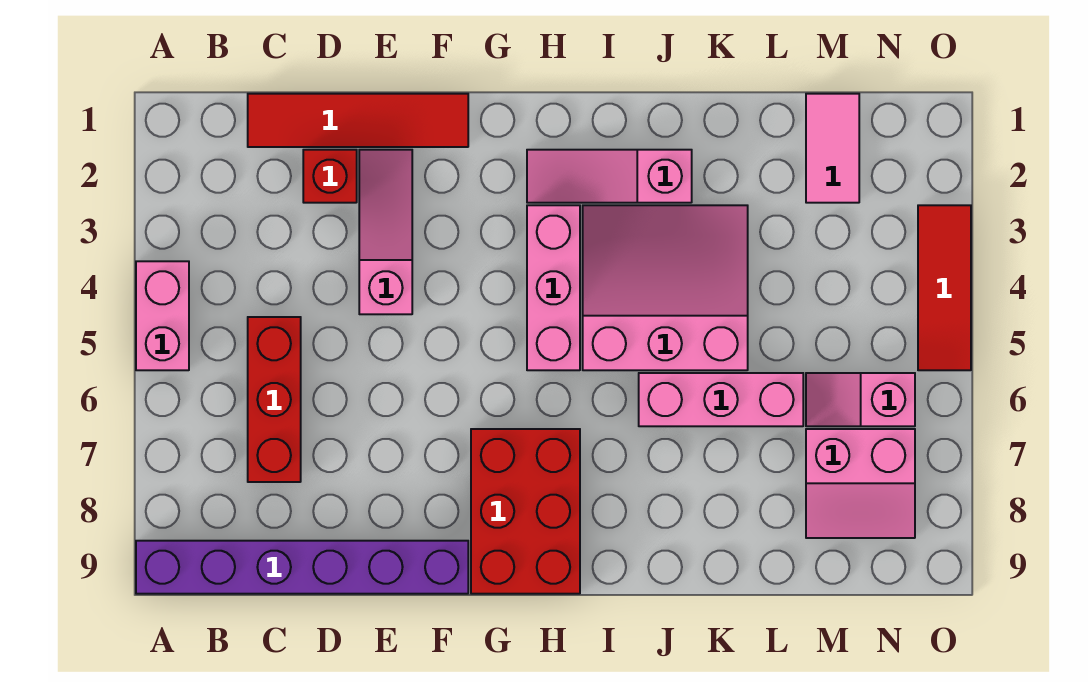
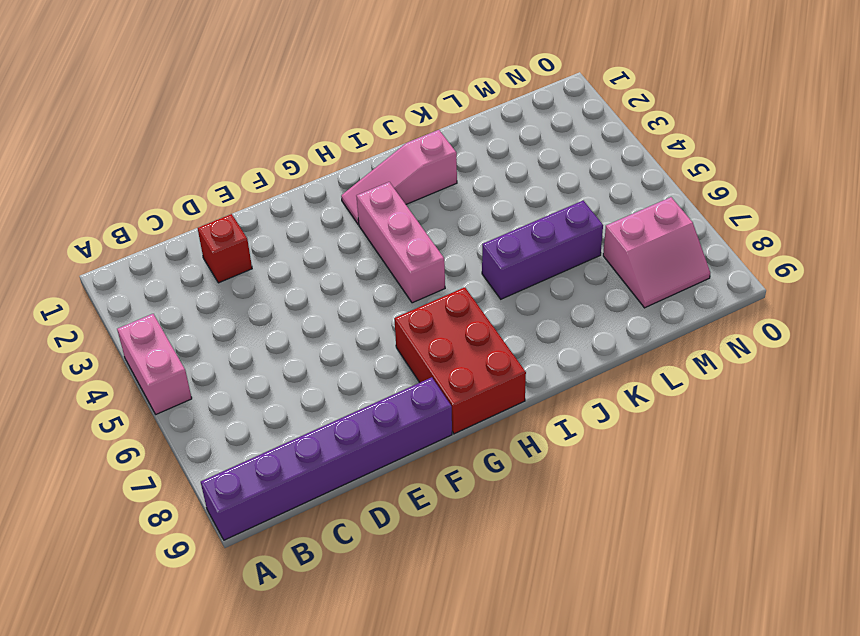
purple 1x3 brick [482,201,603,299] -> pink 1x3 brick [639,373,803,426]
none -> red 1x4 tile [248,94,468,147]
none -> red 1x3 brick [248,317,301,482]
none -> pink 1x3 slope [359,150,412,314]

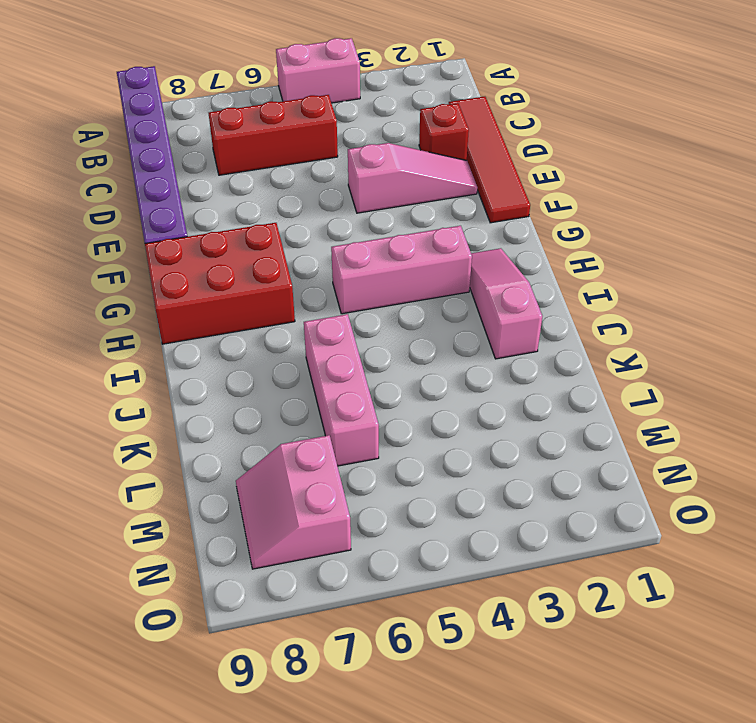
none -> pink 3x3 slope [583,205,748,370]
none -> pink 1x2 tile [806,94,859,203]
none -> pink 1x2 slope [806,373,915,426]

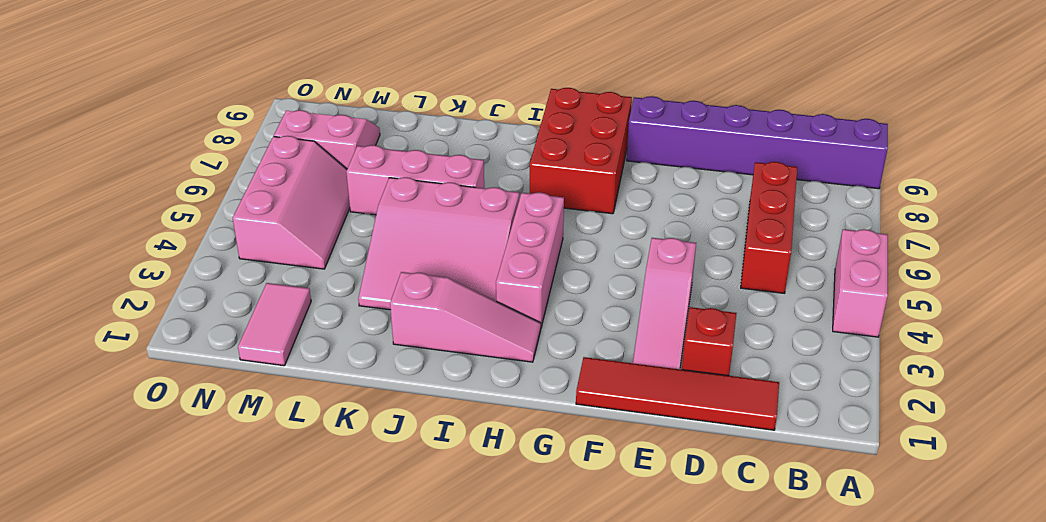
pink 2x3 slope [233,136,350,269] -> pink 1x2 slope [806,373,915,426]
none -> red 1x3 tile [918,205,971,370]

